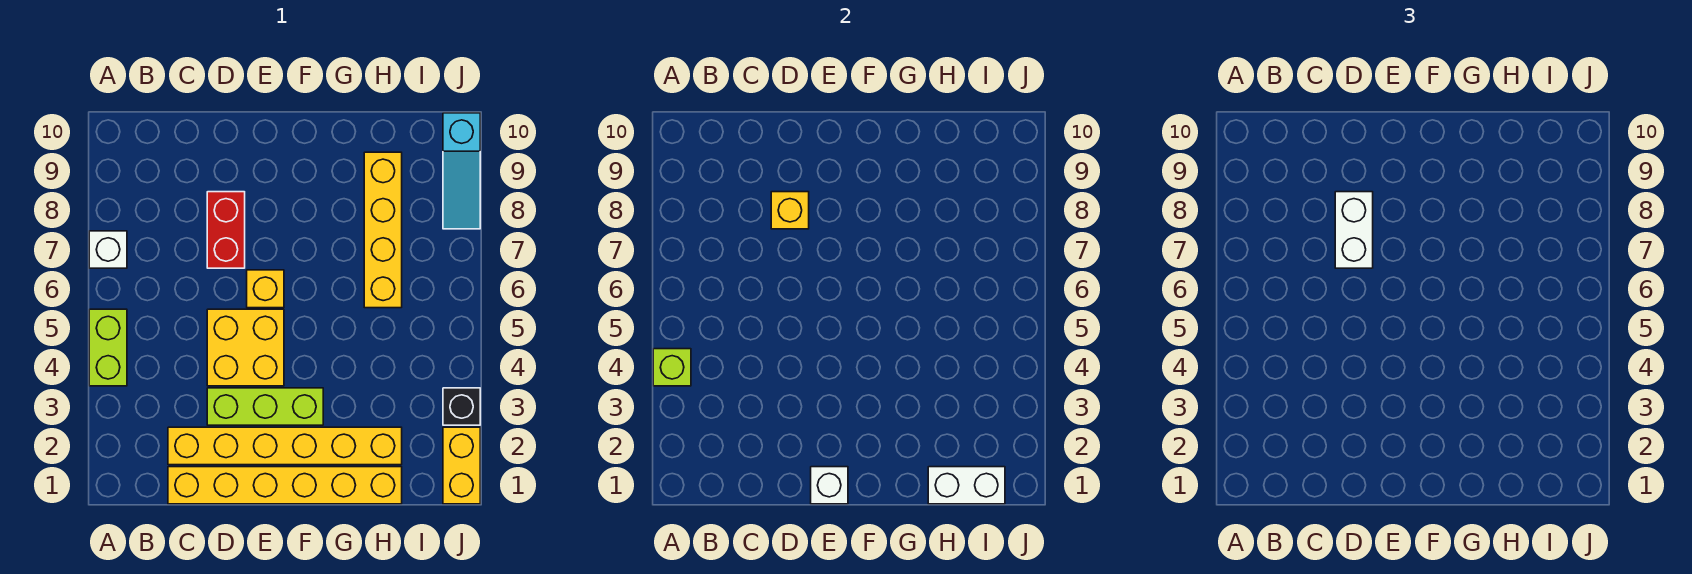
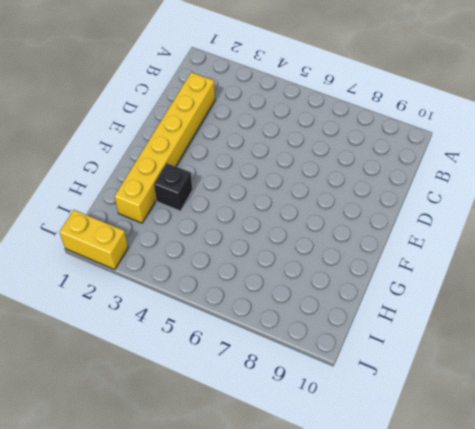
black 1x1 brick [154,163,192,211] -> black 1x1 brick moved to [443,388,480,425]
none -> lime 1x2 brick [89,309,127,386]
none -> white 1x1 brick [89,231,127,268]
none -> yellow 1x6 brick [168,467,402,504]

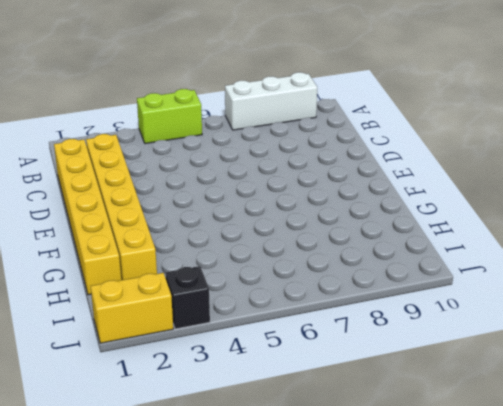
white 1x3 brick [225,72,317,130] -> white 1x1 brick [89,231,127,268]
none -> lime 1x3 brick [207,388,323,425]
none -> yellow 2x2 brick [207,309,284,386]
none -> red 1x2 brick [207,192,245,268]

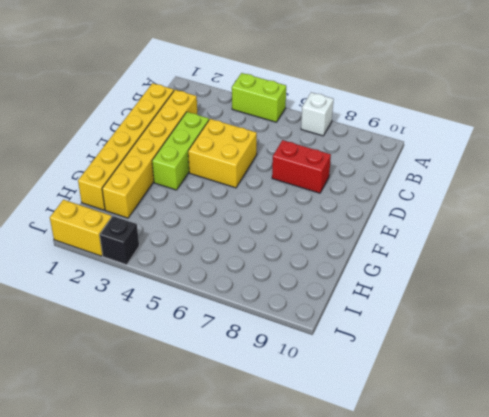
none -> yellow 1x1 brick [247,270,284,308]
none -> yellow 1x4 brick [364,152,402,308]
none -> cyan 1x3 slope [443,113,480,229]

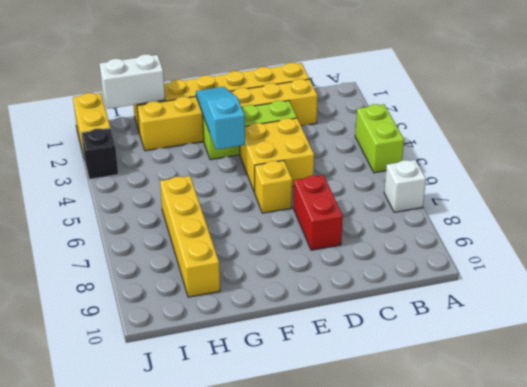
cyan 1x3 slope [196,87,245,150] -> cyan 1x3 slope moved to [443,113,480,229]
none -> lime 1x1 brick [653,349,691,386]
none -> yellow 1x1 brick [771,192,809,229]
none -> white 1x1 brick [811,467,848,504]

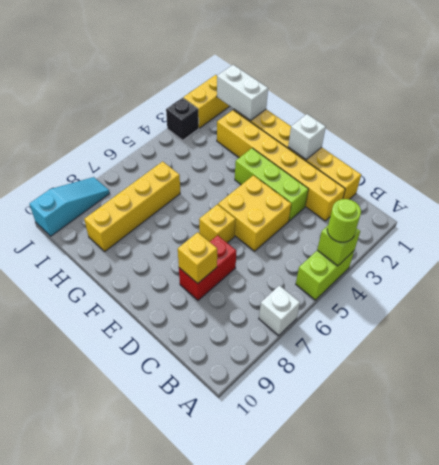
lime 1x1 round brick [327,199,361,242] -> none
none -> white 1x2 brick [1335,192,1373,268]

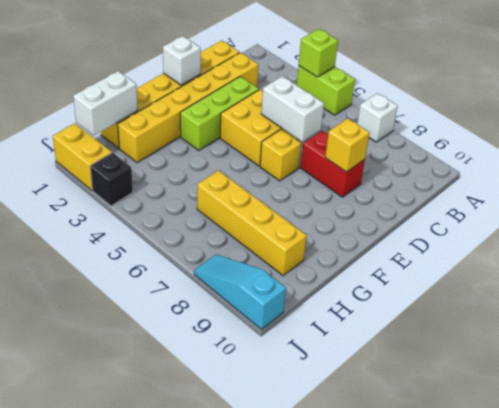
white 1x2 brick [261,76,324,142] -> white 1x2 brick moved to [1335,192,1373,268]

